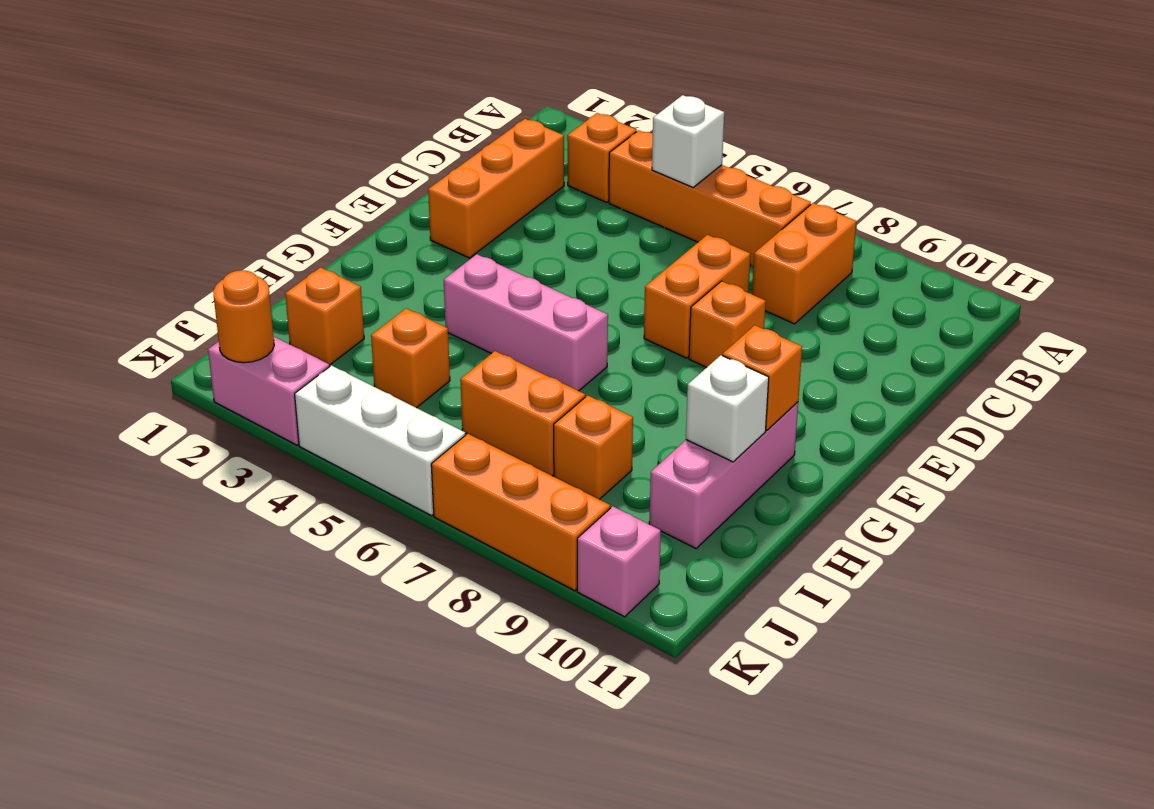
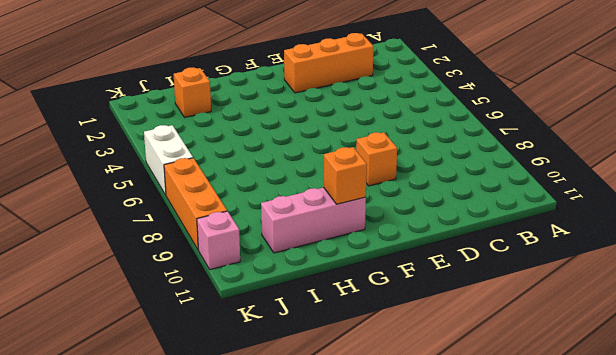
white 1x2 brick [144,125,193,195] -> white 1x3 brick [295,366,465,516]
none -> orange 1x1 brick [567,113,637,202]
none -> orange 1x4 brick [609,130,811,266]
none -> orange 1x2 brick [752,203,856,324]

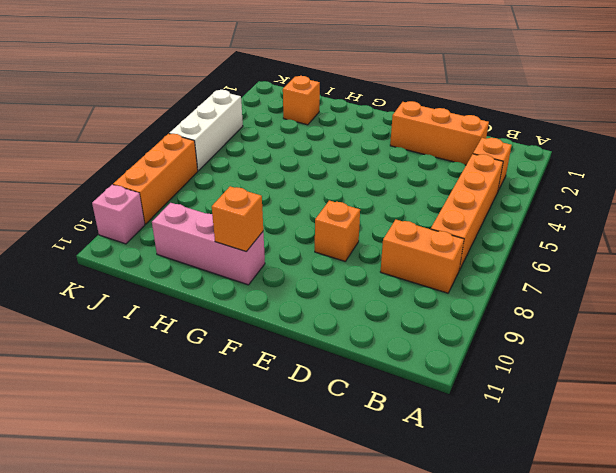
none -> orange 1x2 brick [644,235,750,358]
none -> pink 1x3 brick [444,254,608,391]
none -> orange 1x1 brick [371,308,450,408]

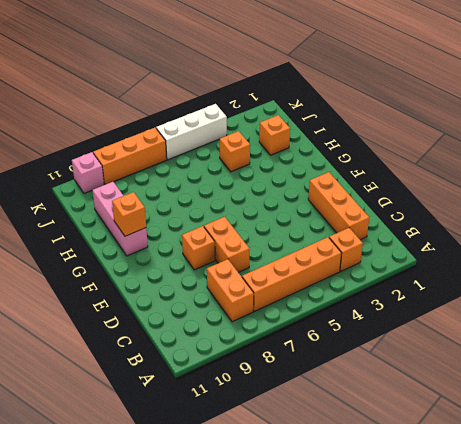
none -> pink 1x3 brick [444,254,608,391]
none -> orange 1x2 brick [460,351,585,476]
none -> orange 1x1 brick [554,395,633,499]

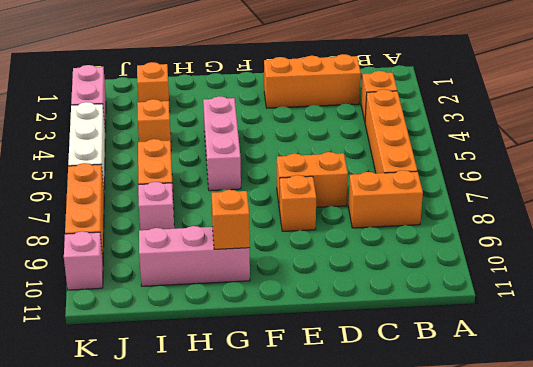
pink 1x1 brick [138,182,174,230] -> orange 1x1 brick [554,395,633,499]
none -> white 1x1 brick [652,95,724,187]
none -> white 1x1 brick [686,355,769,462]
none -> orange 1x1 round brick [213,270,274,363]

